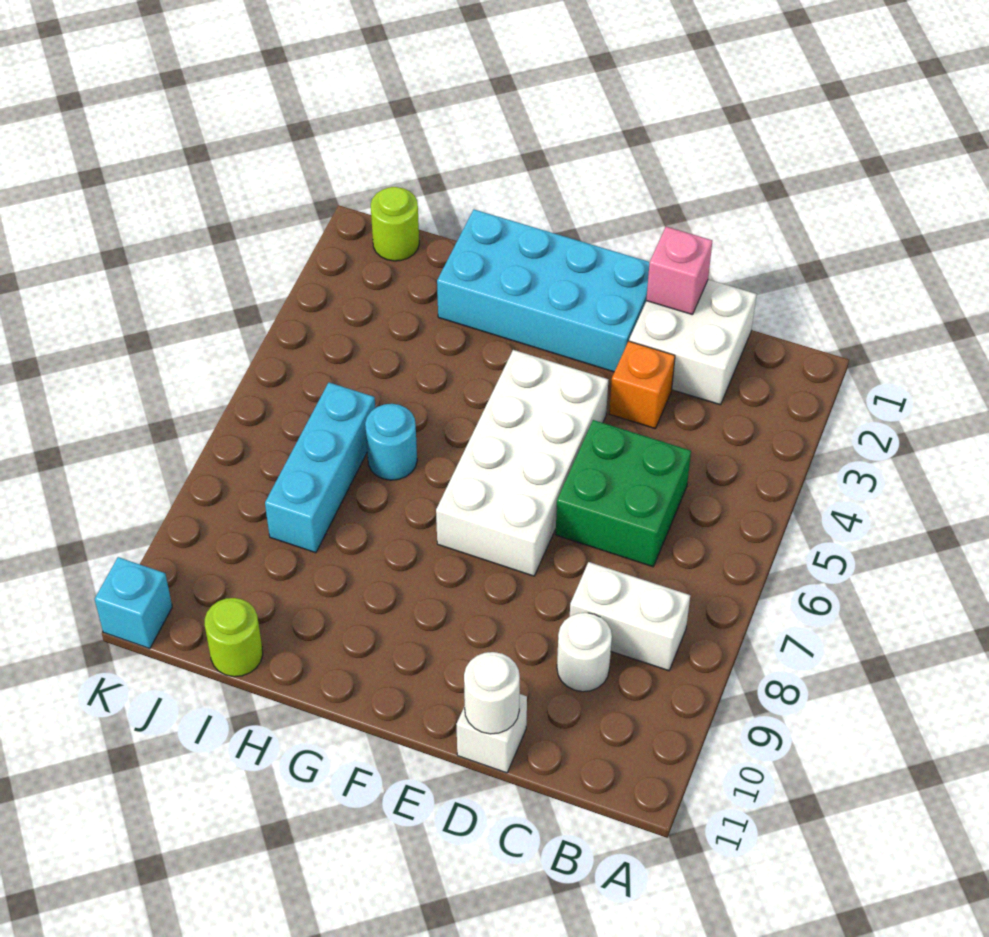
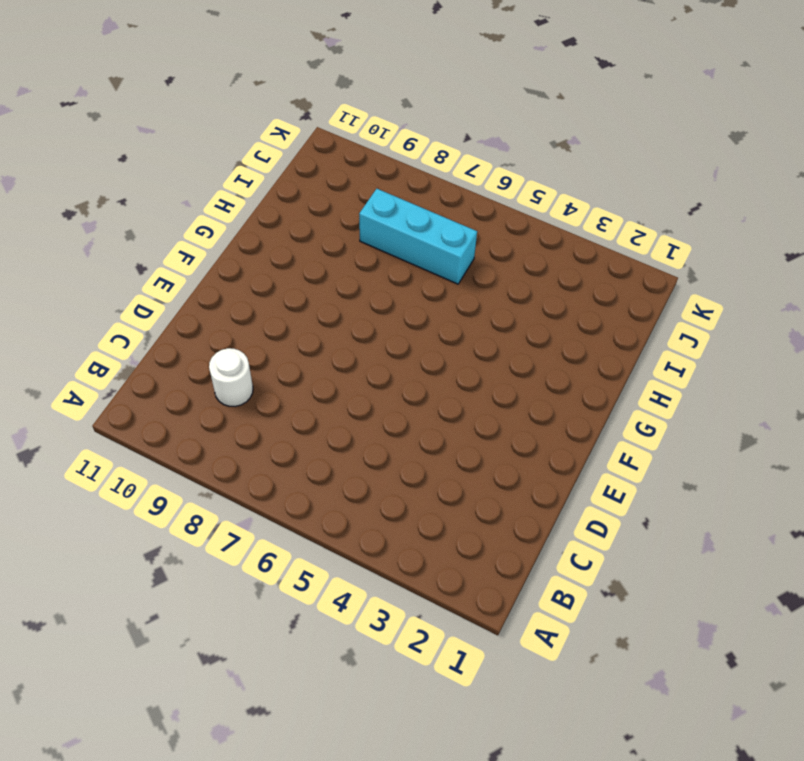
none -> white 1x2 brick [570,562,690,671]
none -> white 2x2 brick [629,279,757,405]
none -> green 2x2 brick [556,420,691,567]

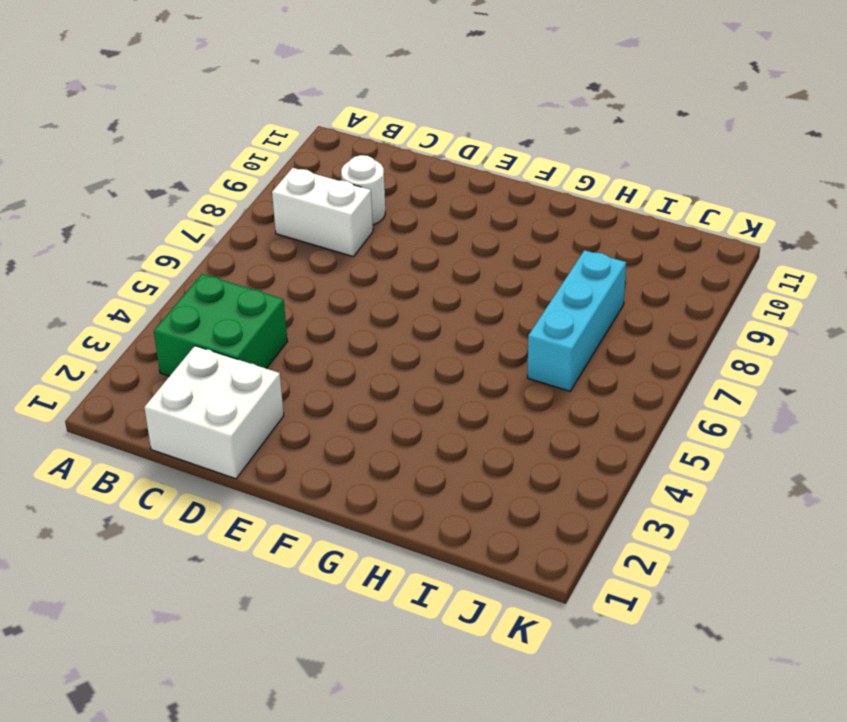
green 2x2 brick [154,274,287,376] -> green 2x2 brick moved to [556,420,691,567]
none -> orange 1x1 brick [609,341,675,428]
none -> white 1x1 brick [456,694,527,773]
none -> cyan 2x4 brick [437,210,650,372]

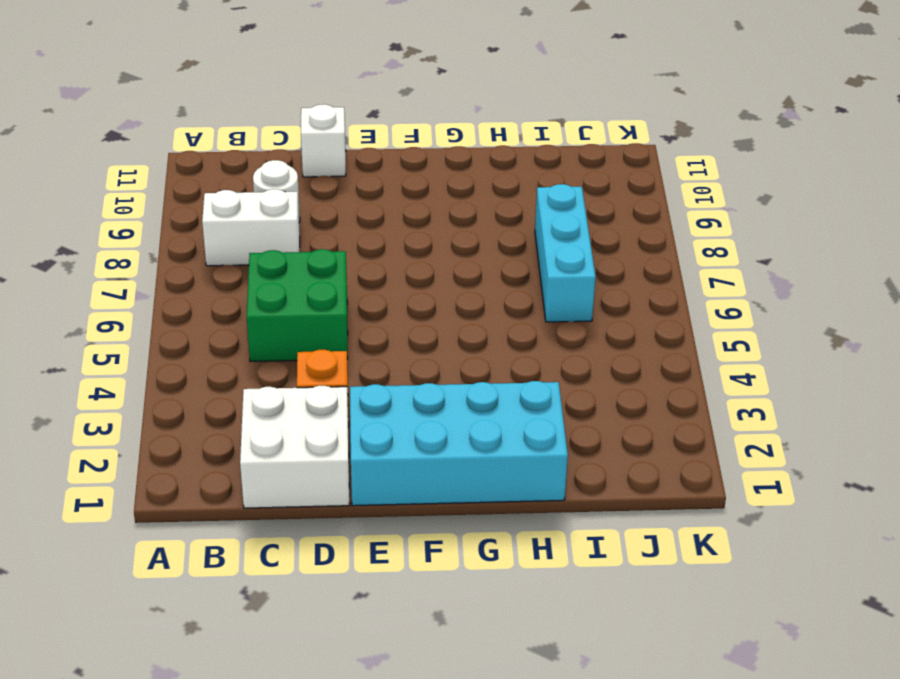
none -> white 2x4 brick [436,350,608,576]
none -> cyan 1x1 round brick [365,404,417,480]
none -> lime 1x1 round brick [205,598,263,677]

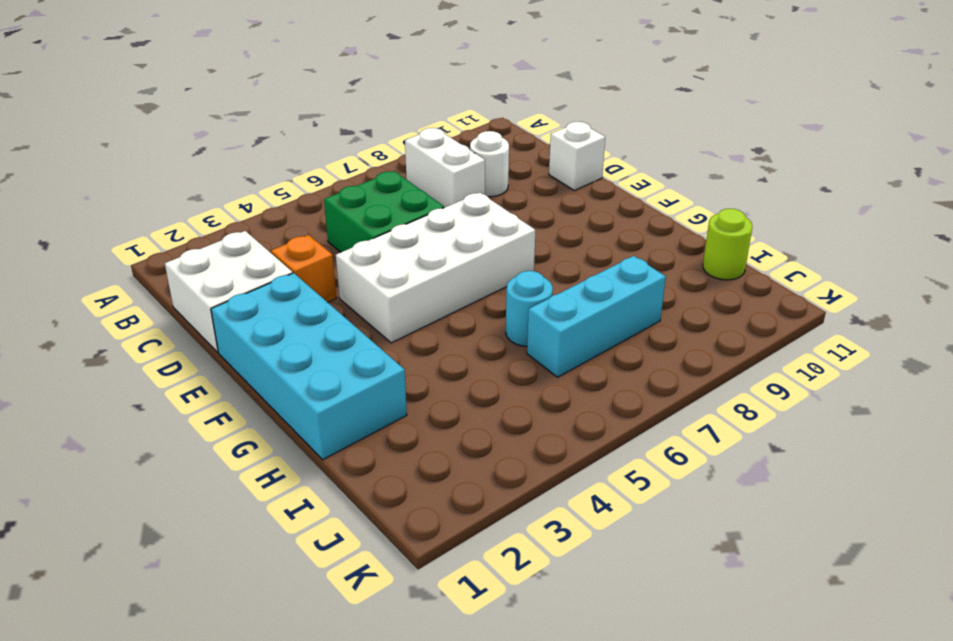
none -> lime 1x1 round brick [371,187,419,261]
none -> cyan 1x1 brick [95,557,172,649]
none -> pink 1x1 brick [646,227,713,315]

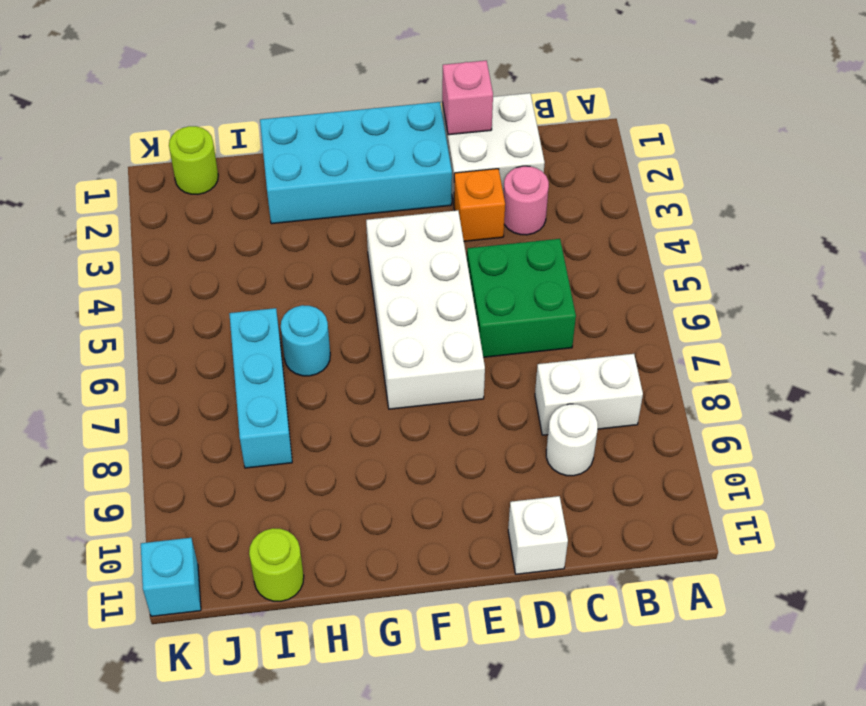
pink 1x1 round brick [504,166,549,235] -> none
none -> white 1x1 round brick [464,652,520,734]

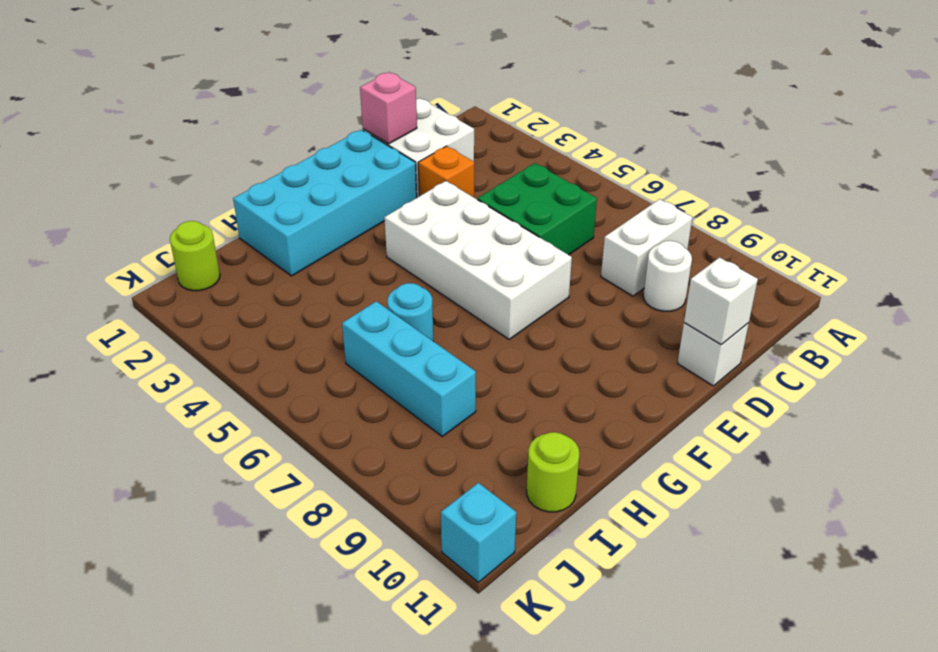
white 1x1 brick [684,257,758,345] -> white 1x1 round brick [464,652,520,734]

